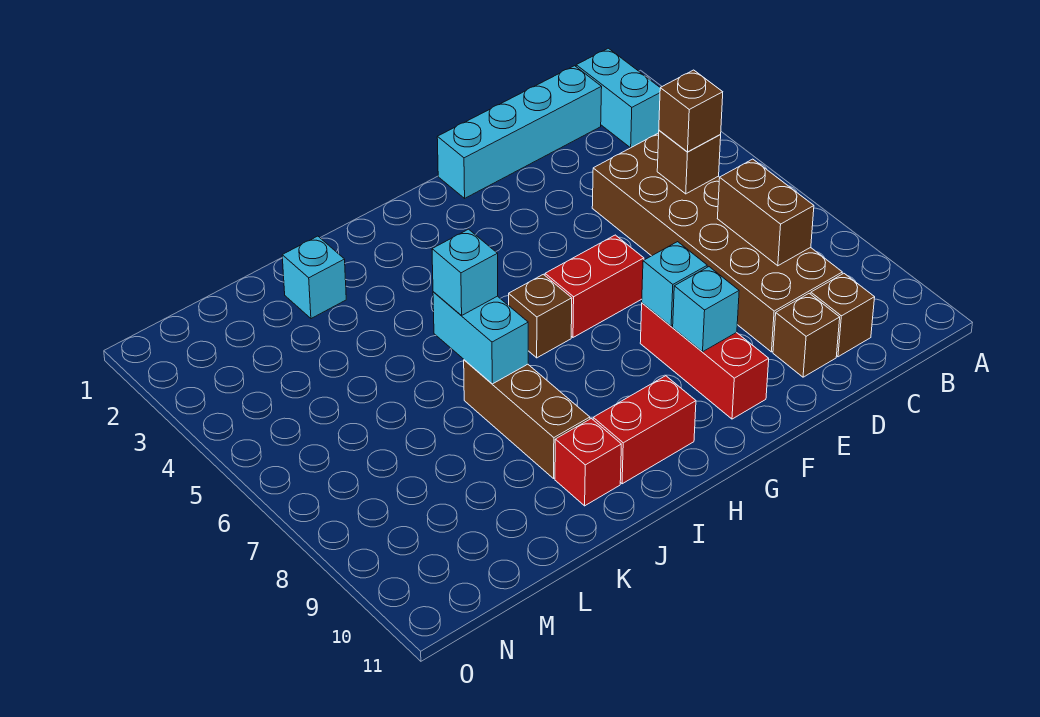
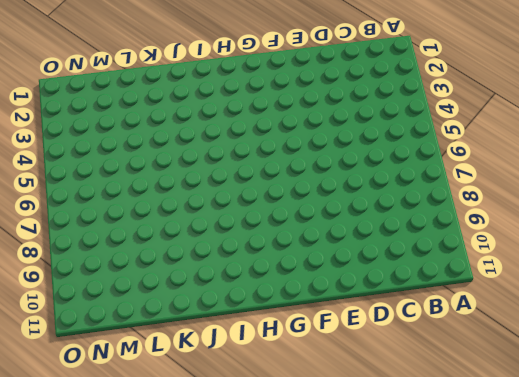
none -> cyan 1x2 brick [576,48,660,148]
none -> cyan 1x4 brick [437,66,602,198]
none -> brown 2x6 brick [592,133,842,352]

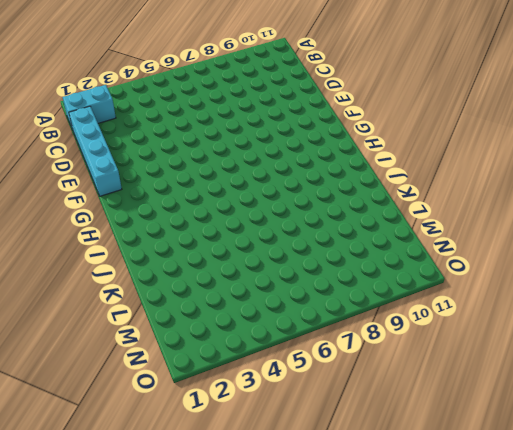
none -> brown 2x6 brick [592,133,842,352]
none -> brown 1x1 brick [811,273,875,357]
none -> brown 1x1 brick [773,293,840,377]

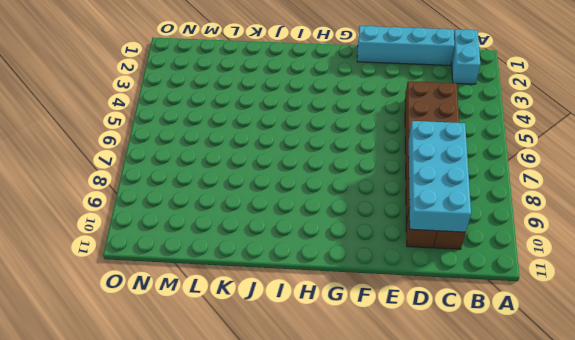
cyan 2x4 brick [409,121,471,232] -> brown 1x2 brick [717,159,814,266]
none -> red 1x2 brick [545,235,644,337]
none -> red 1x3 brick [640,303,769,419]
none -> brown 1x1 brick [509,274,572,358]

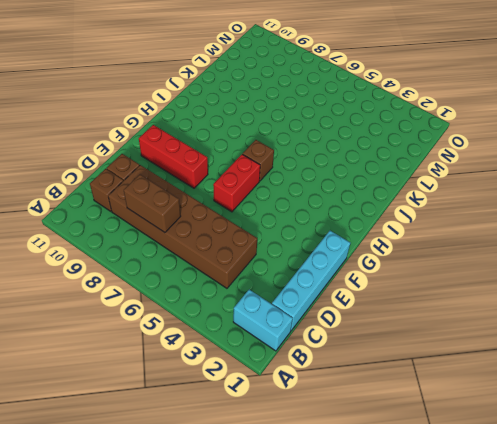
none -> red 1x2 brick [593,376,696,484]
none -> brown 1x3 brick [464,360,590,478]
none -> red 1x1 brick [555,419,621,506]

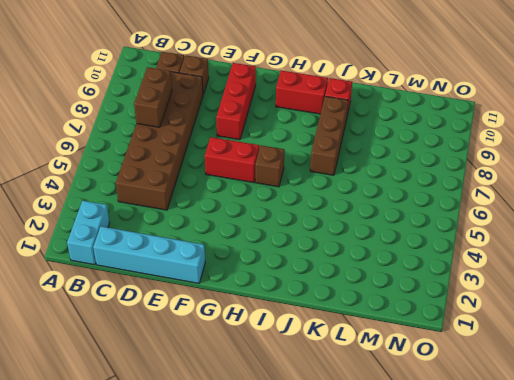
none -> cyan 1x1 brick [282,236,346,319]
none -> brown 1x1 brick [657,130,721,194]
none -> cyan 1x1 brick [642,242,707,326]

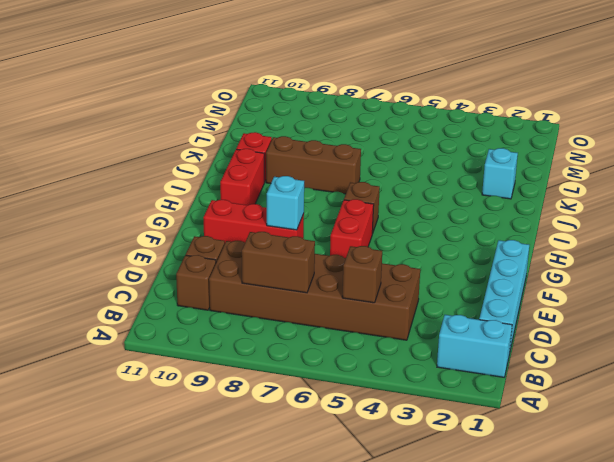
none -> cyan 1x1 brick [673,267,739,352]
none -> cyan 1x2 brick [433,292,528,384]
none -> brown 1x1 brick [659,70,723,152]

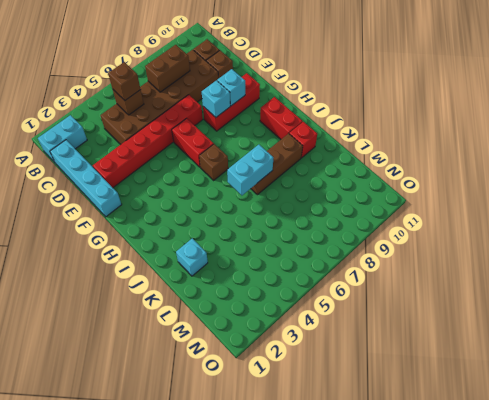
red 1x6 brick [93,95,203,188] -> none
none -> cyan 1x1 brick [432,229,498,316]

